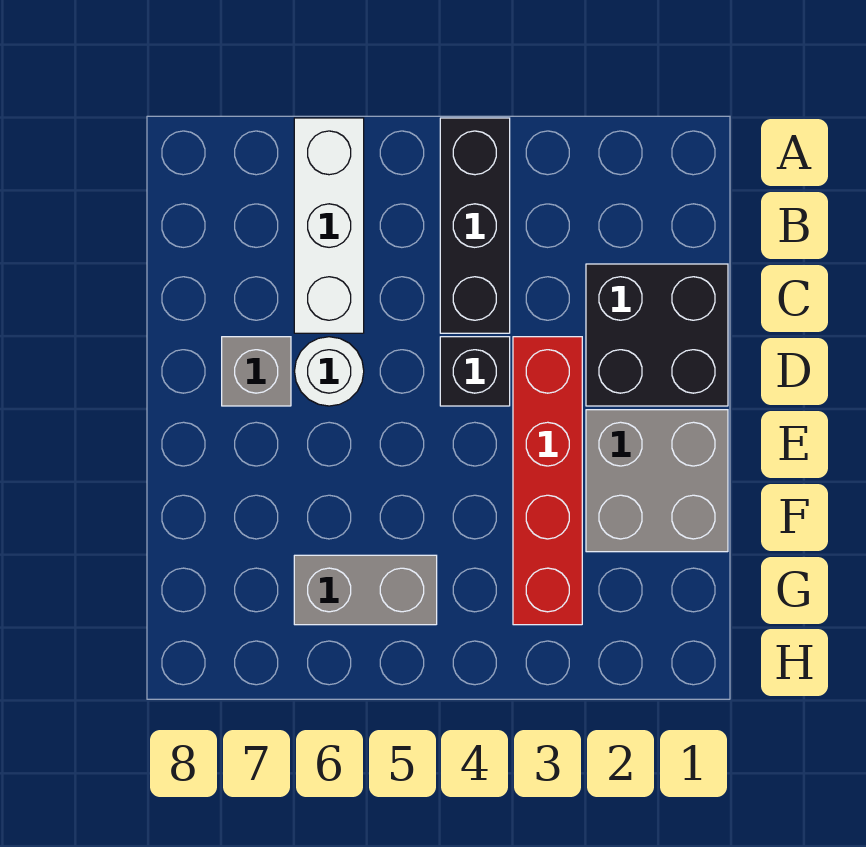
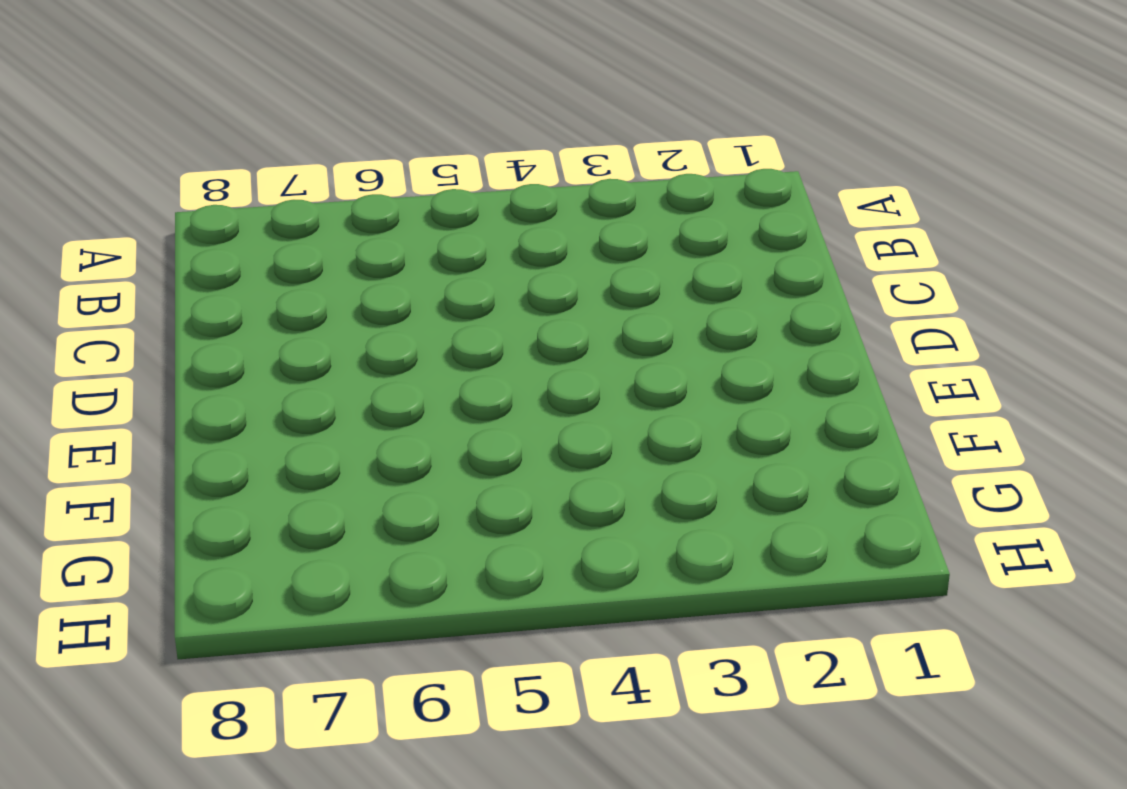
none -> black 1x3 brick [440,118,510,333]
none -> white 1x3 brick [294,118,364,333]

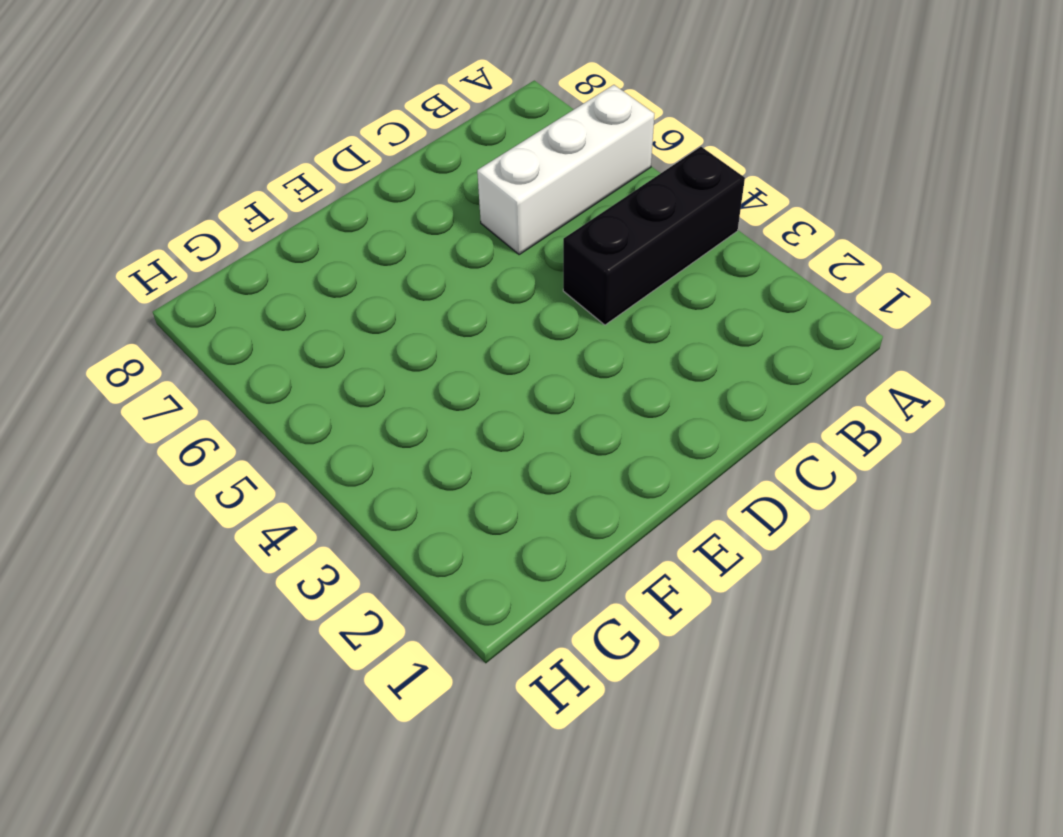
none -> black 2x2 brick [586,264,728,406]
none -> red 1x4 brick [513,337,582,625]

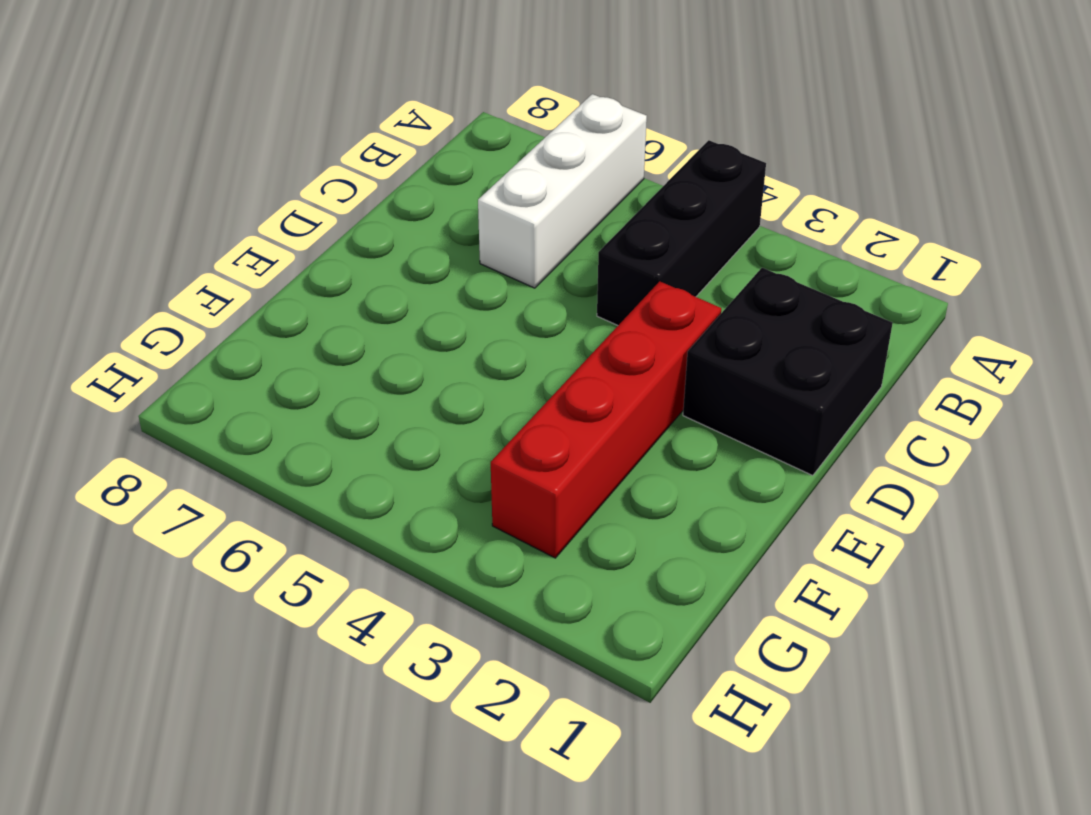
none -> black 1x1 brick [440,337,510,406]
none -> white 1x1 round brick [294,337,364,406]

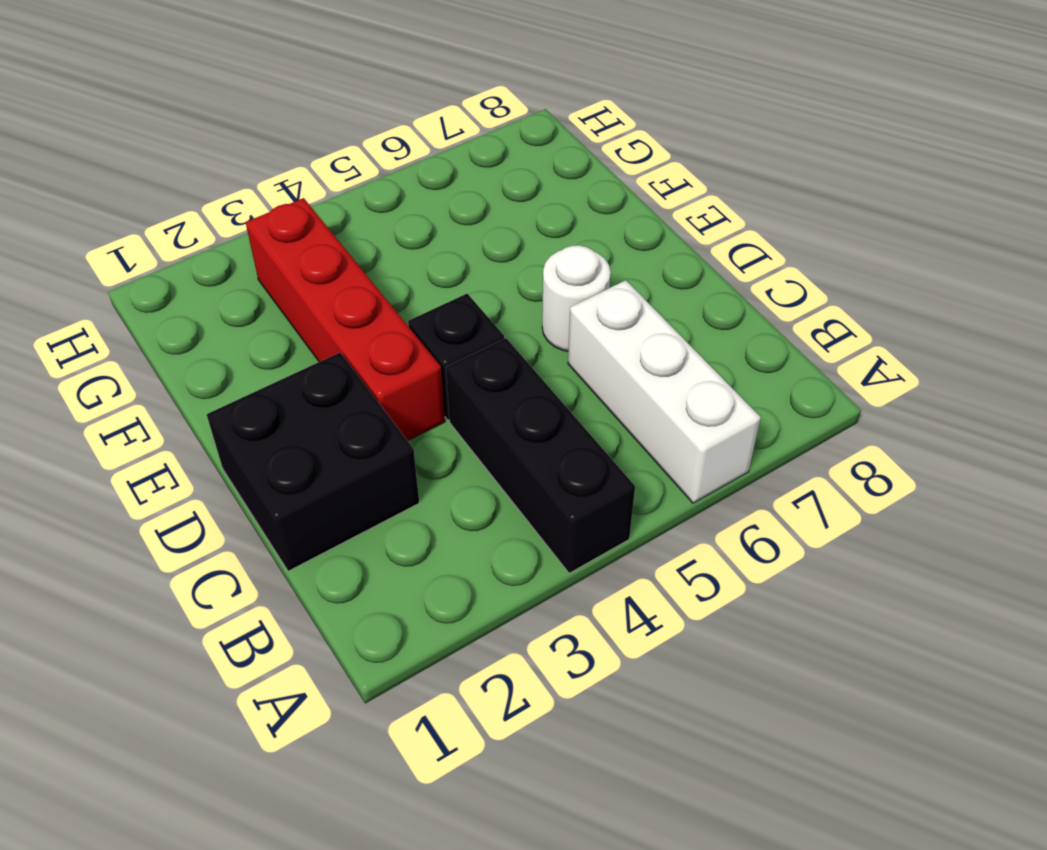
none -> grey 1x1 brick [222,337,291,406]
none -> grey 2x2 brick [586,410,728,552]

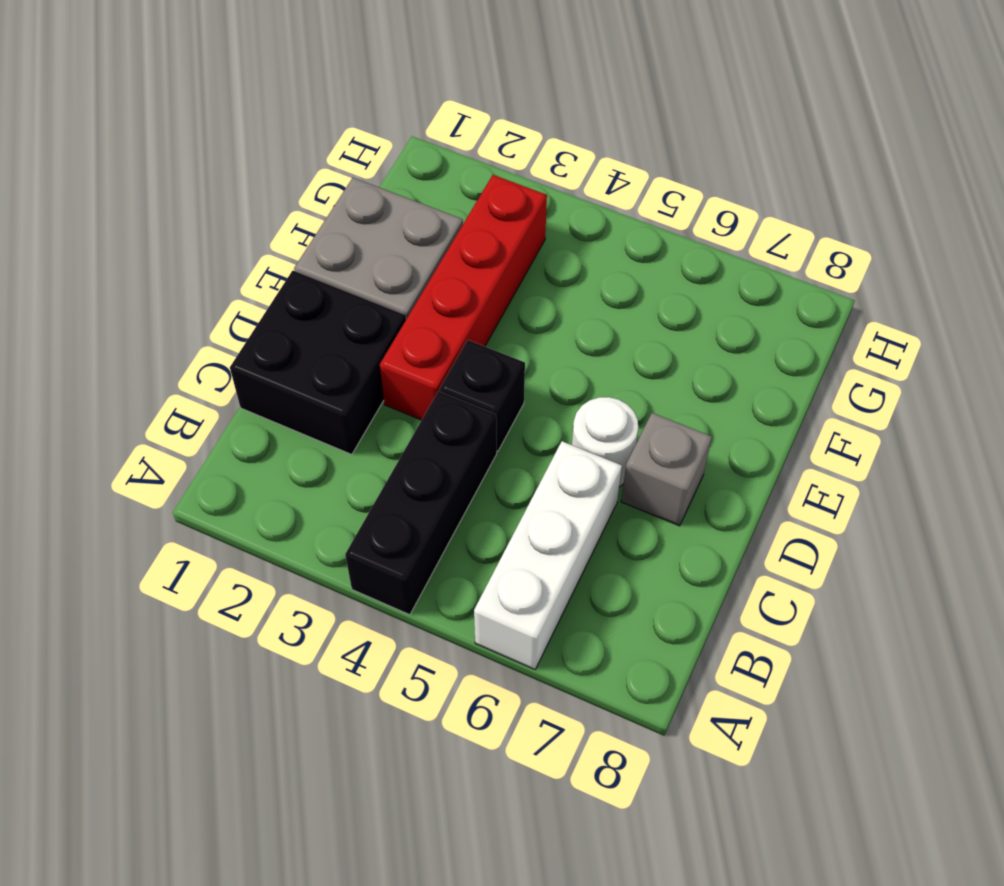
none -> grey 1x2 brick [294,555,437,625]

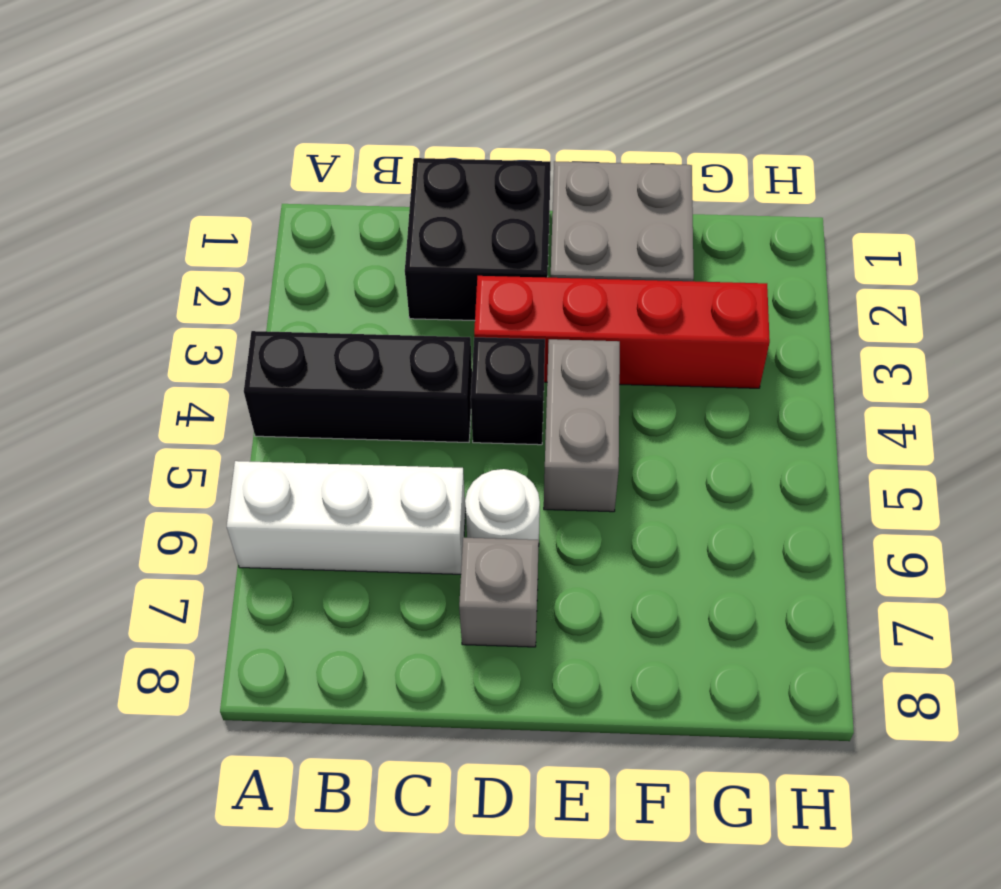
grey 1x2 brick [544,339,620,512] -> grey 1x2 brick moved to [294,555,437,625]

